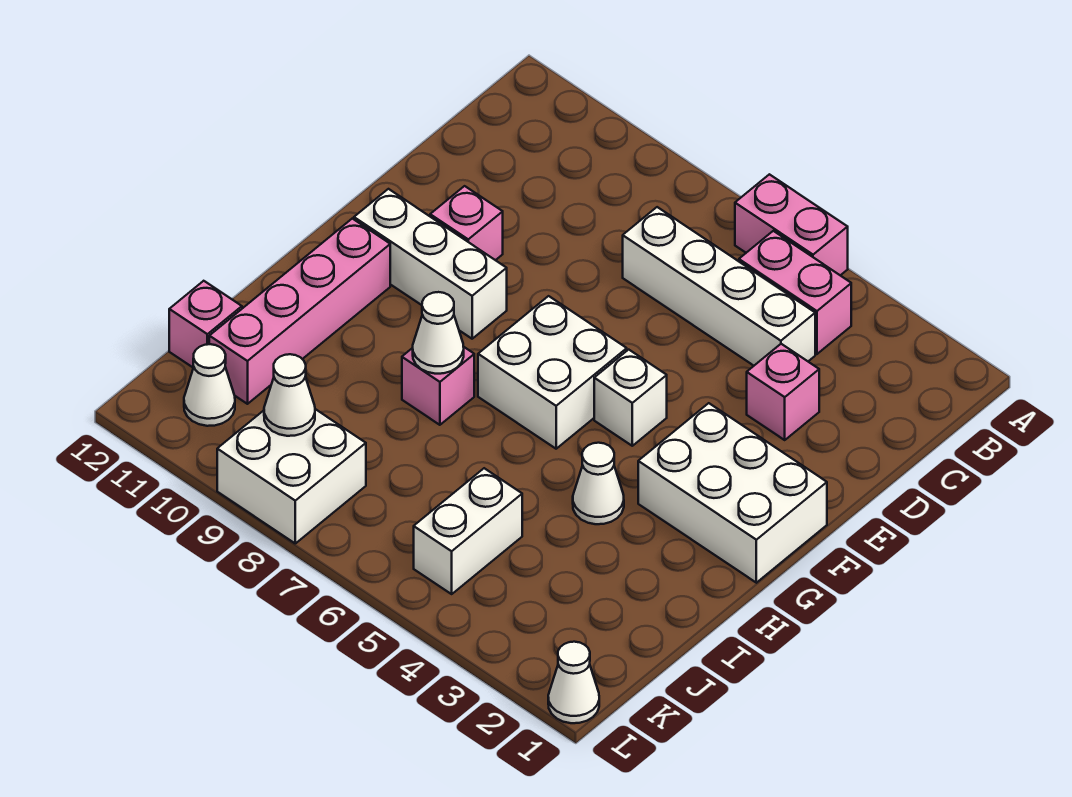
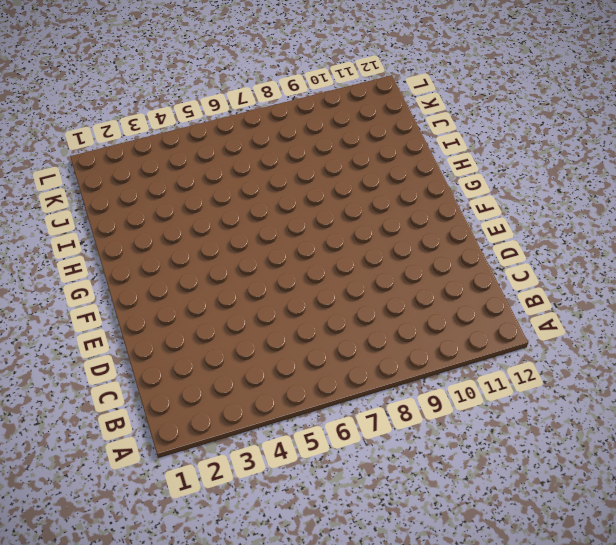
none -> pink 1x2 brick [735,174,848,275]
none -> pink 1x2 brick [739,231,851,354]
none -> white 1x4 brick [623,207,815,366]

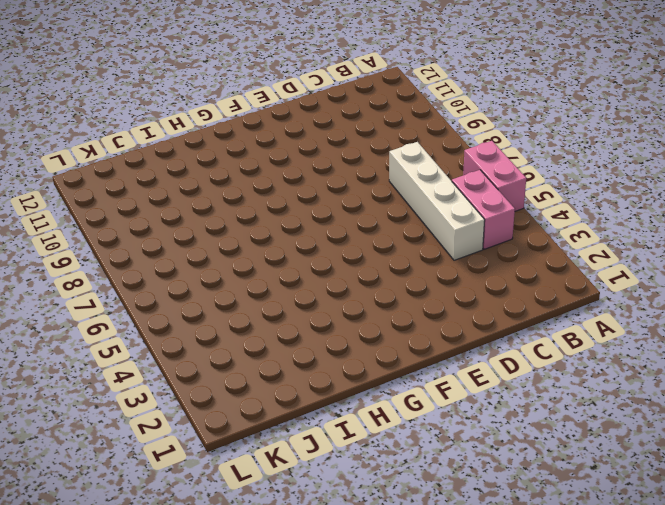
none -> pink 1x1 brick [747,344,819,440]
none -> pink 1x1 brick [430,186,503,260]
none -> white 2x3 brick [638,403,827,583]

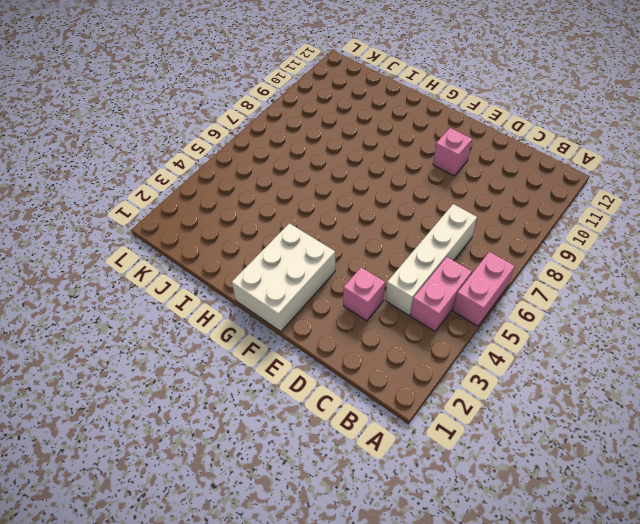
none -> white 1x1 brick [594,350,667,446]
none -> white 2x2 brick [478,296,627,449]
none -> white 1x3 brick [354,189,507,339]

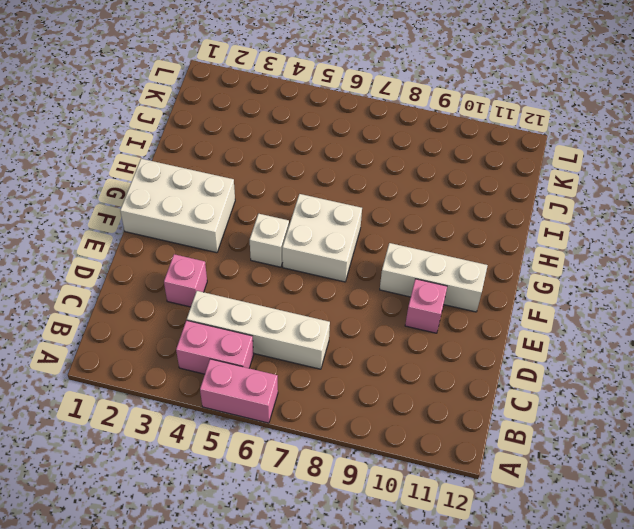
none -> pink 1x4 brick [209,219,390,404]
none -> white 1x1 cone [573,443,624,524]
none -> pink 1x1 brick [402,347,474,425]

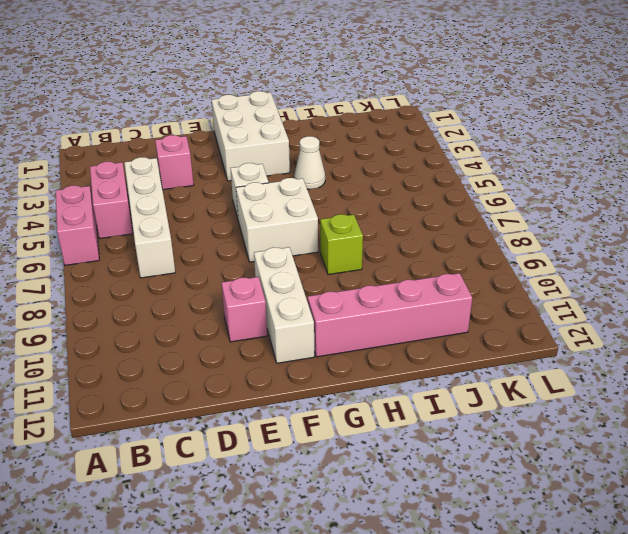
lime 1x1 brick [320,214,363,275] -> pink 1x1 brick [402,347,474,425]
none -> white 1x2 brick [414,468,522,594]
none -> pink 1x1 brick [169,281,242,368]
none -> white 2x2 brick [217,409,366,543]

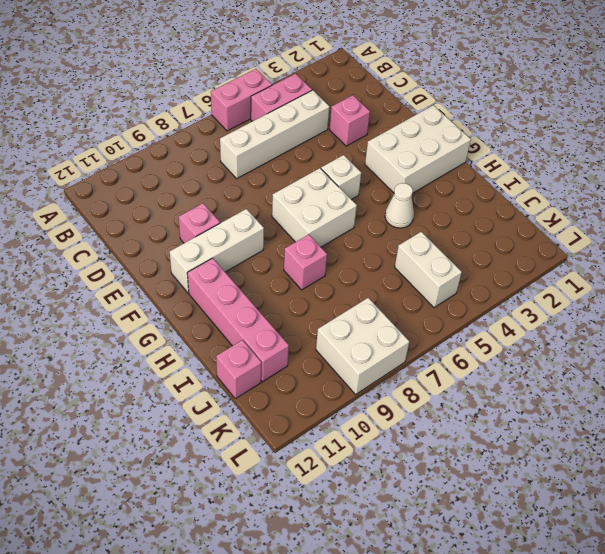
none -> white 1x1 cone [184,344,235,426]
none -> white 1x1 cone [548,642,599,723]
none -> white 1x1 cone [413,292,464,374]

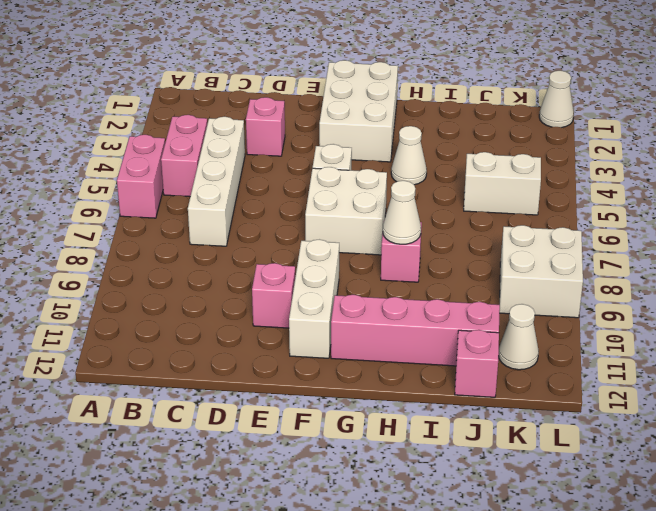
none -> white 1x1 cone [264,354,315,436]

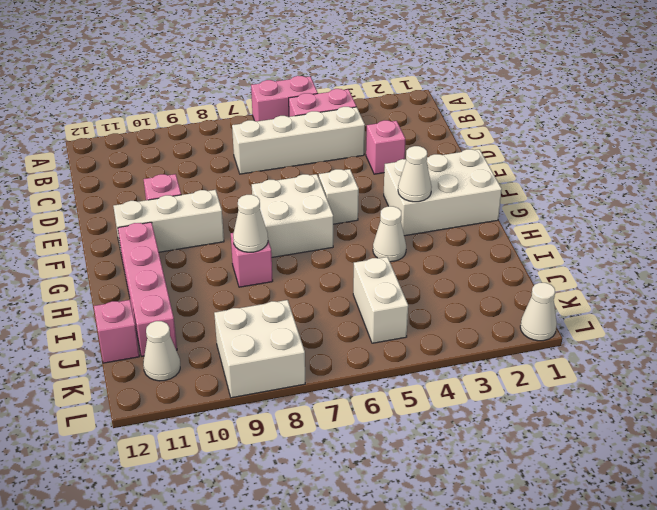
white 1x1 cone [398,146,432,202] -> white 1x1 cone moved to [264,354,315,436]

